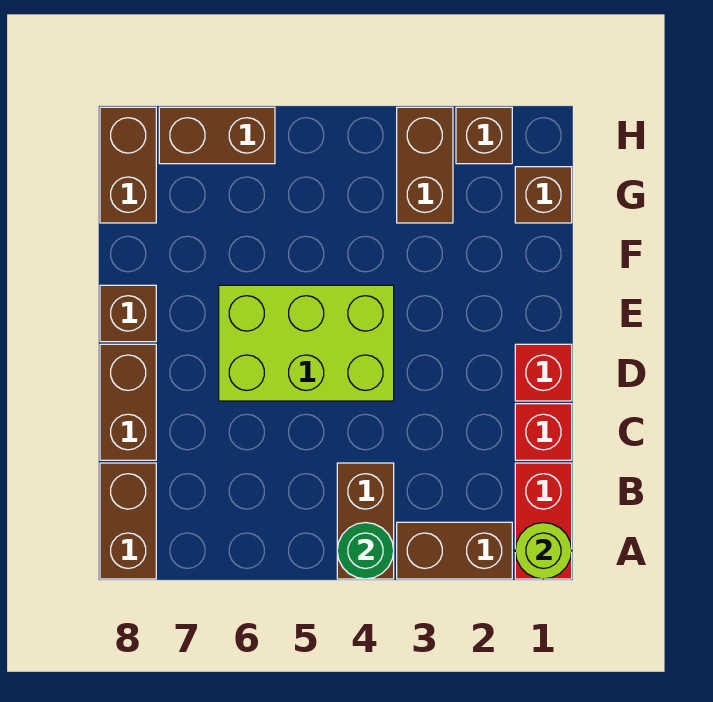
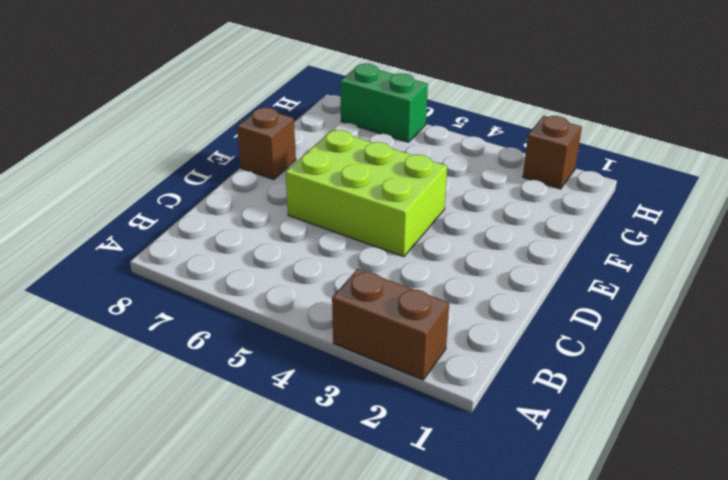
green 1x2 brick [340,64,428,142] -> brown 1x2 brick [159,107,275,164]
none -> red 1x2 brick [515,463,572,579]
none -> brown 1x2 brick [337,463,394,579]
none -> brown 1x2 brick [100,463,156,579]

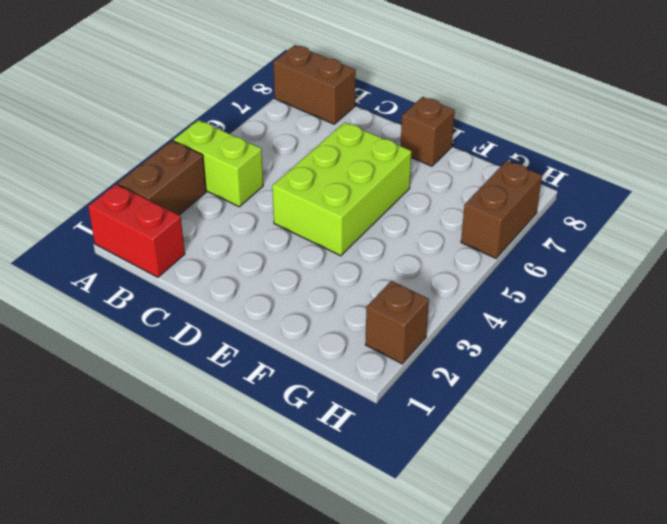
lime 1x2 brick [174,120,263,207] -> brown 1x2 brick [337,463,394,579]
none -> red 1x1 brick [515,404,572,460]
none -> brown 1x2 brick [100,344,156,460]
none -> red 1x1 brick [515,344,572,401]

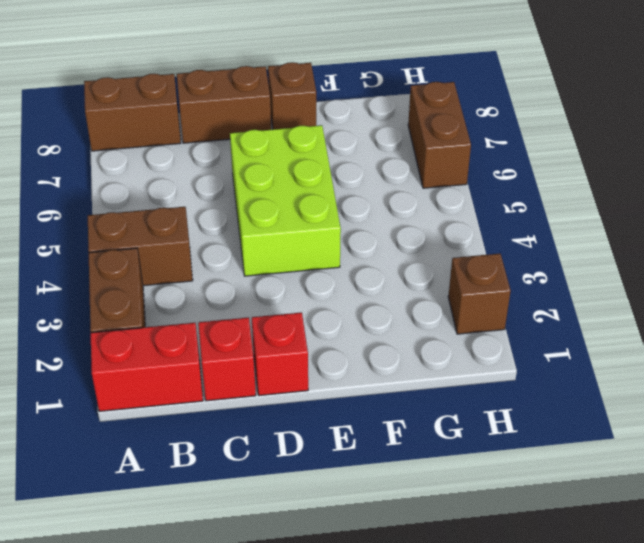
none -> brown 1x1 brick [515,167,572,223]
none -> brown 1x2 brick [397,107,453,223]
none -> brown 1x2 brick [100,107,156,223]

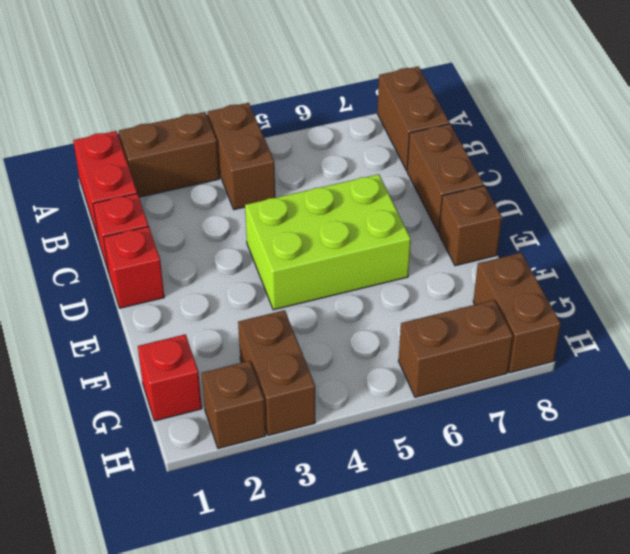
red 1x1 brick [138,334,202,421] -> brown 1x1 brick [515,167,572,223]
none -> lime 1x1 round brick [515,523,572,579]
none -> green 1x1 round brick [337,523,394,579]

